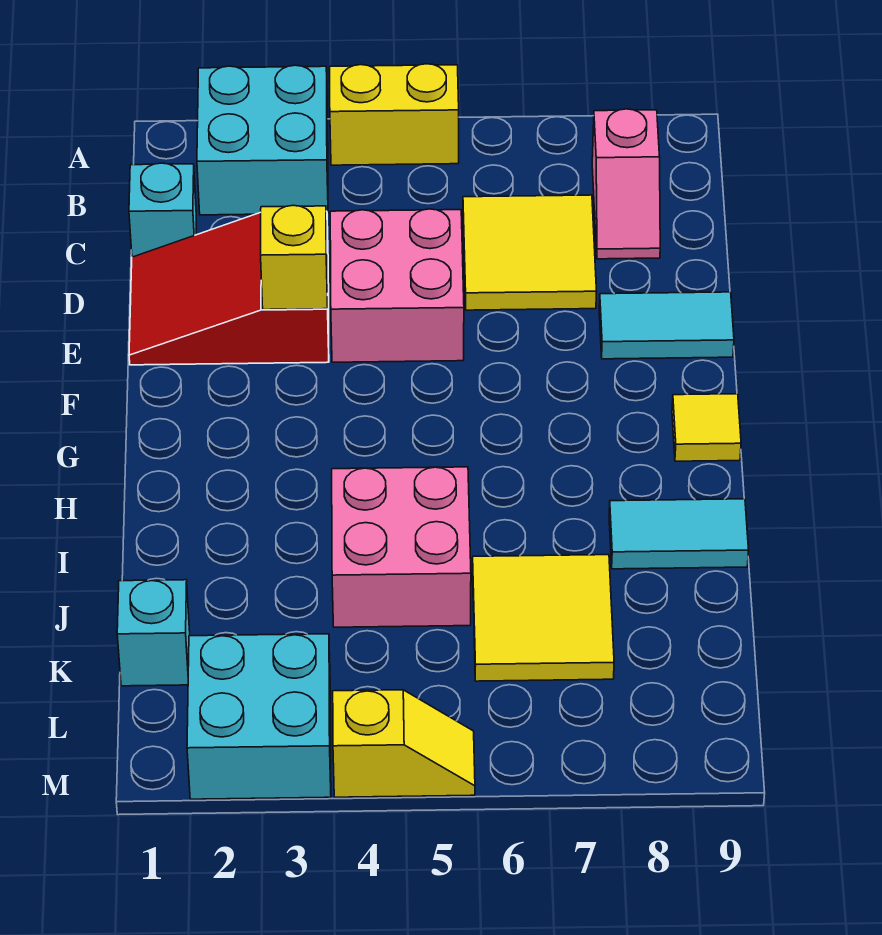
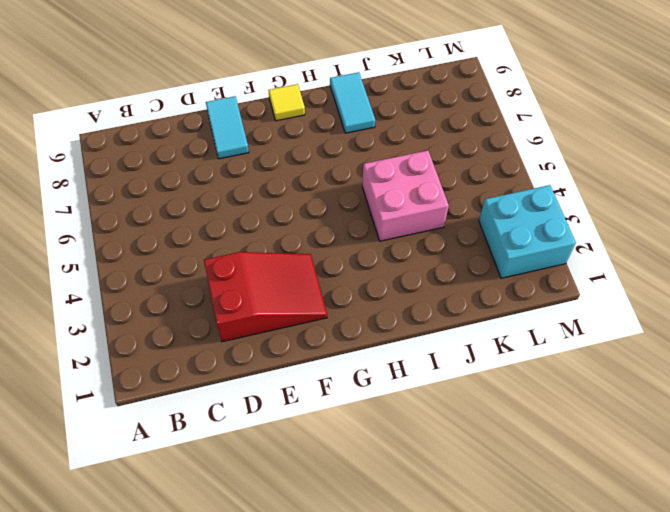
red 2x3 slope [204,252,327,342] -> red 2x3 slope turned to [129,211,329,365]
none -> cyan 2x2 brick [197,65,328,215]
none -> yellow 1x2 brick [330,64,459,165]
none -> pink 1x2 slope [592,109,660,259]

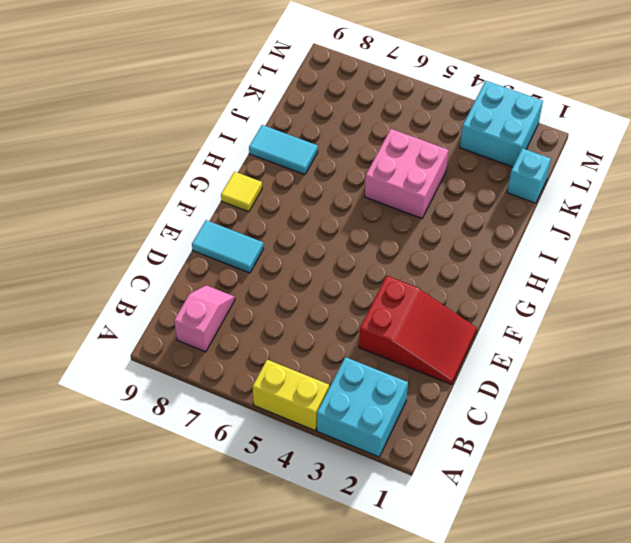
none -> cyan 1x1 brick [129,163,196,257]
none -> yellow 2x2 tile [463,195,597,310]
none -> pink 2x2 brick [330,209,464,362]

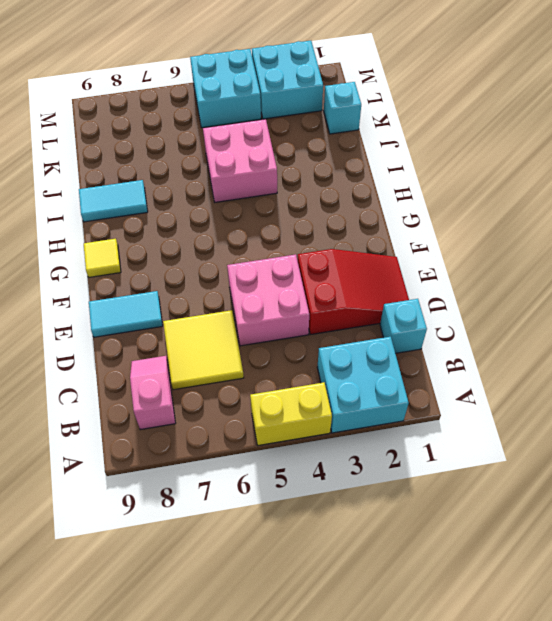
cyan 2x2 brick [190,49,261,128] -> yellow 1x2 slope [333,690,475,797]
none -> yellow 2x2 tile [473,555,614,681]
none -> yellow 1x1 brick [261,205,328,310]

